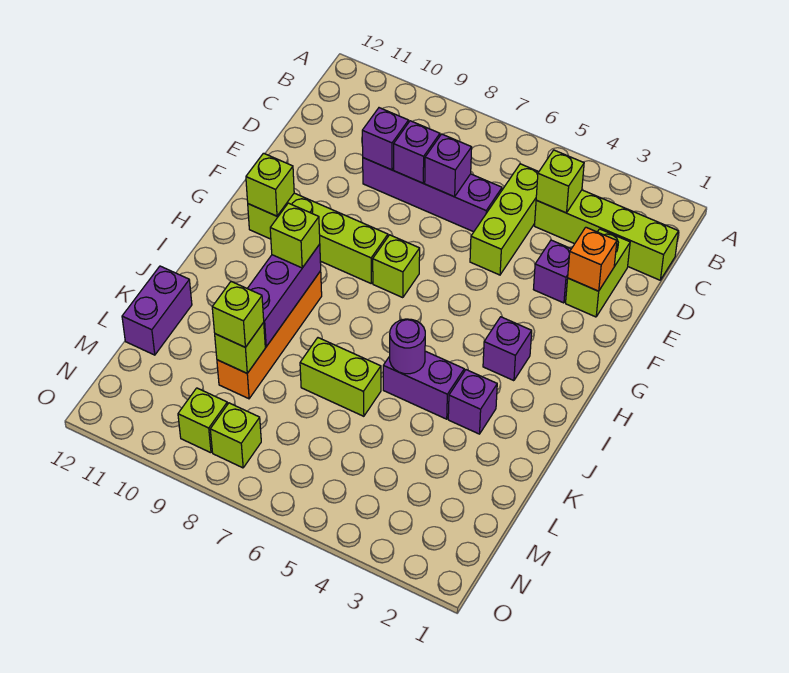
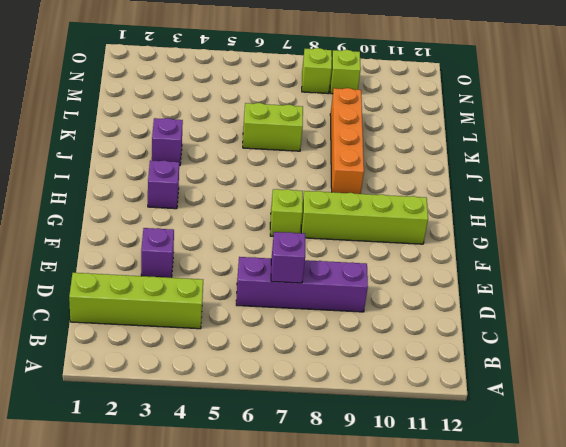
none -> lime 1x3 brick [470,164,538,275]
none -> lime 1x2 brick [566,229,630,317]
none -> purple 1x2 brick [383,351,464,419]

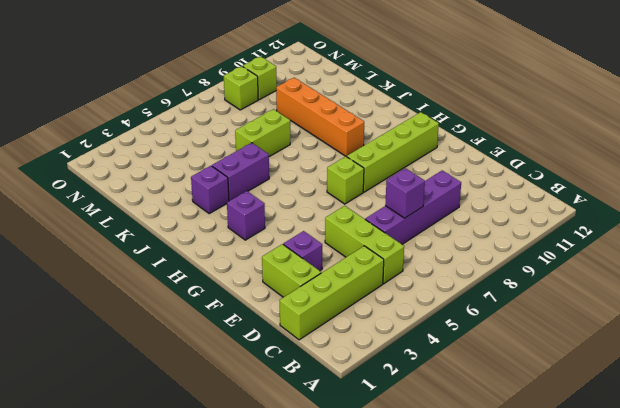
none -> purple 1x2 brick [122,266,192,355]
none -> lime 1x1 brick [536,150,584,213]
none -> purple 1x1 brick [394,121,440,183]

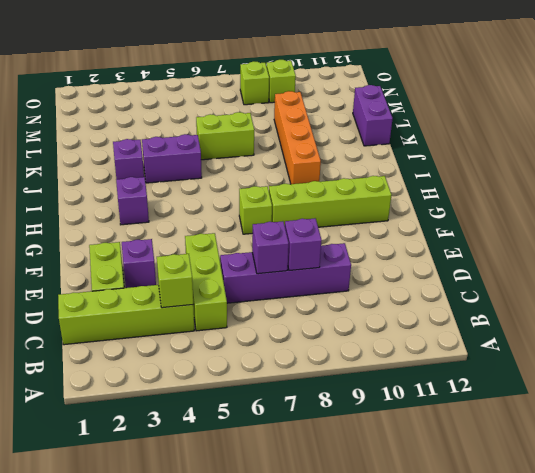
none -> purple 1x1 brick [362,108,409,170]
none -> orange 1x1 brick [568,227,617,291]
none -> lime 1x1 brick [246,153,294,216]

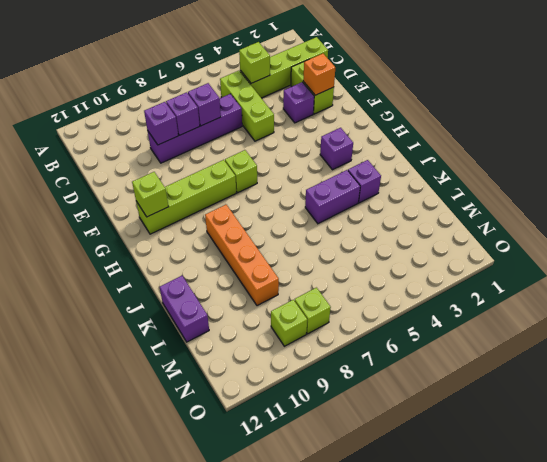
none -> lime 1x2 brick [300,338,381,416]
none -> purple 1x3 brick [247,244,321,347]
none -> purple 1x1 round brick [390,319,425,374]

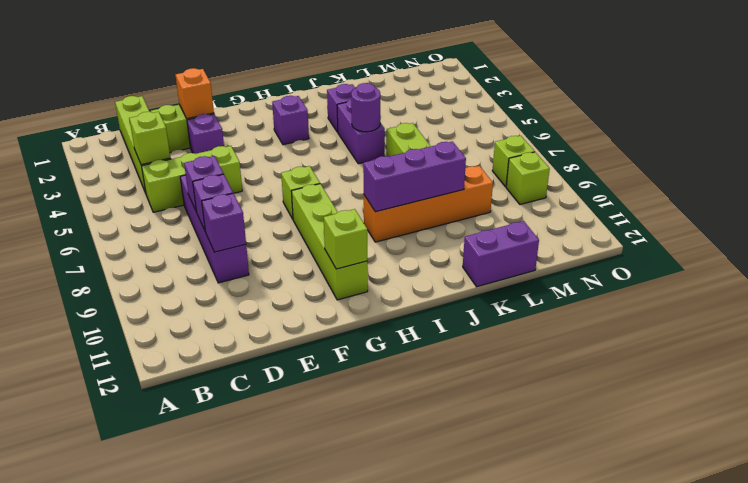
none -> lime 1x1 brick [215,323,265,373]
none -> lime 1x1 brick [270,203,320,268]
none -> lime 1x1 brick [212,282,264,347]

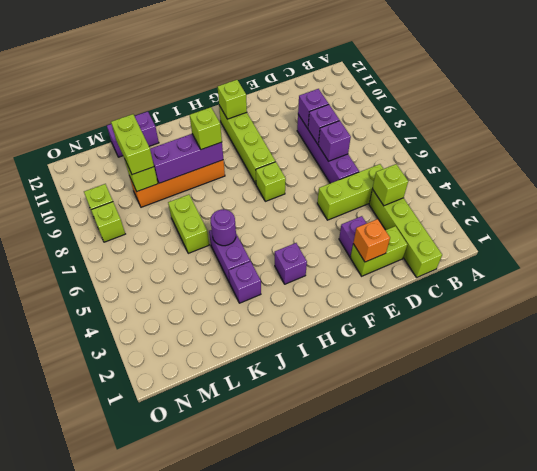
lime 1x2 brick [111,114,154,175] -> lime 1x1 brick [212,282,264,347]

